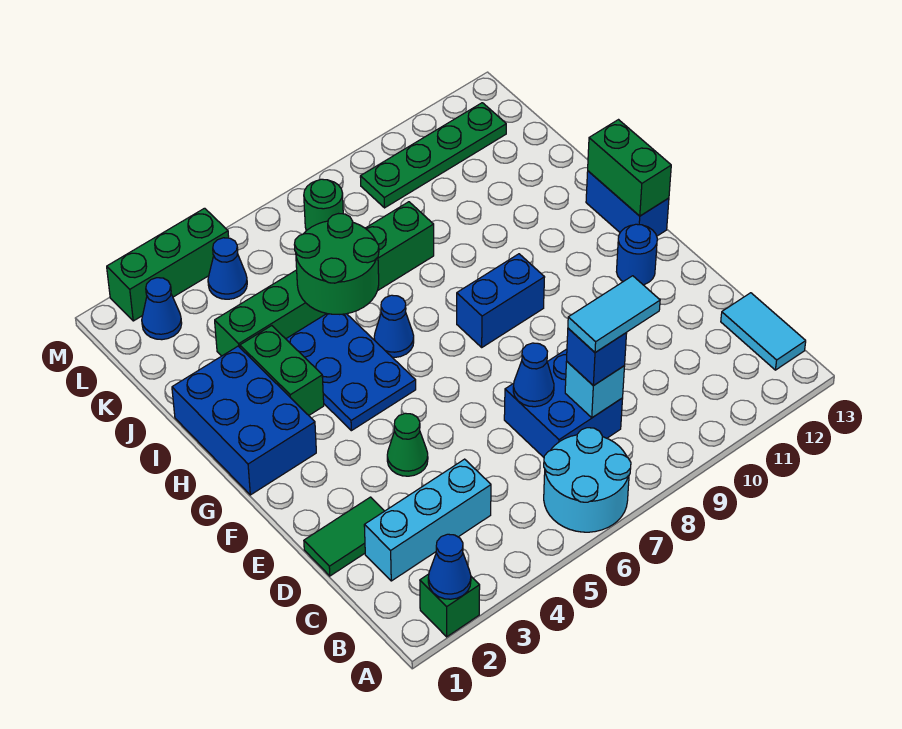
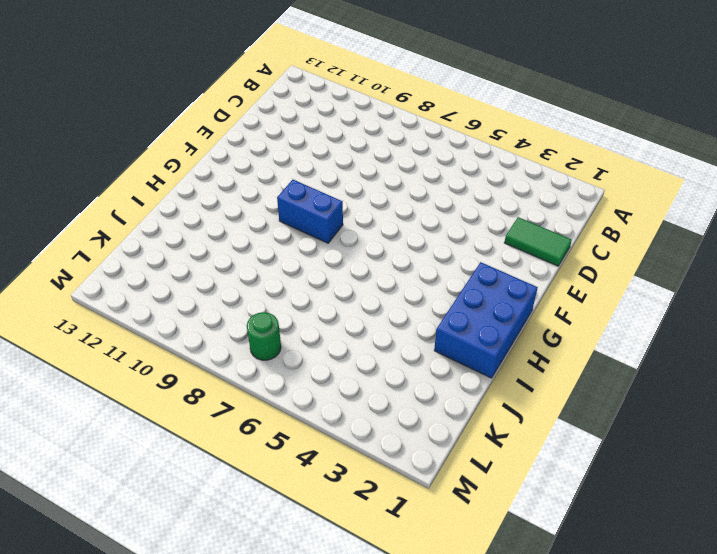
none -> green 1x1 brick [420,574,480,637]
none -> cyan 2x2 round brick [544,428,631,532]
none -> cyan 1x2 tile [721,293,806,370]

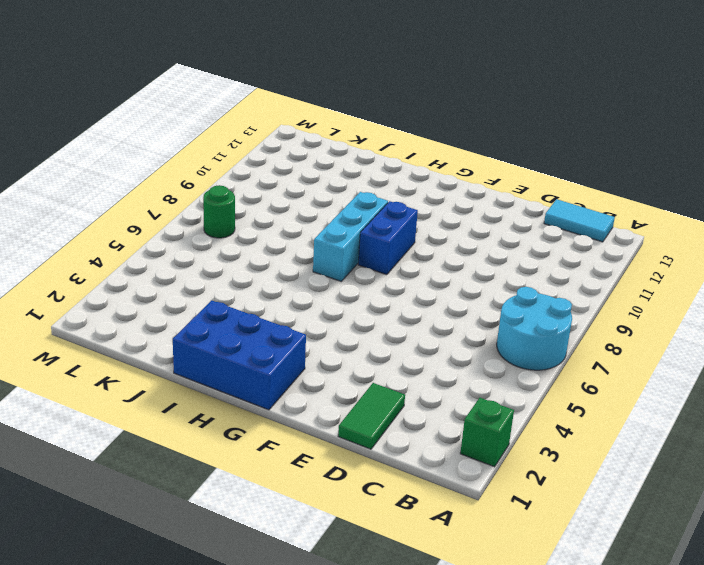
cyan 1x3 brick [313,192,388,281] -> cyan 1x3 brick moved to [364,459,491,581]
none -> blue 2x2 brick [504,349,623,457]
none -> green 1x1 cone [387,413,428,476]
none -> blue 1x1 round brick [616,224,657,285]

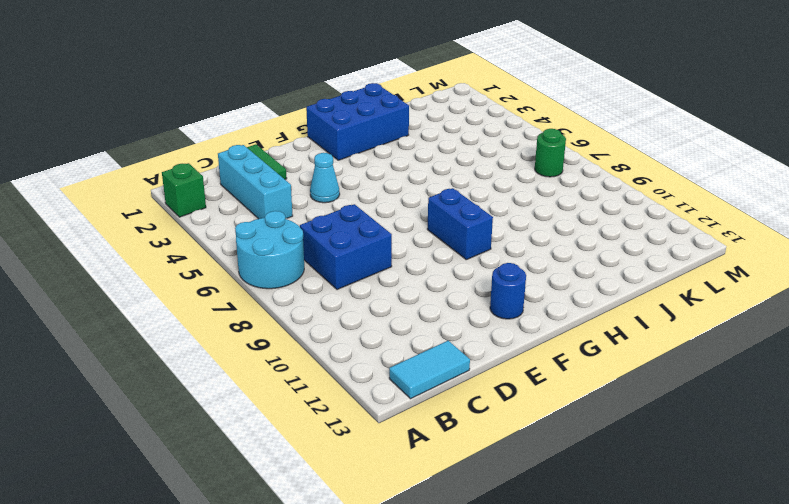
cyan 1x1 cone [310,153,340,203] -> green 1x1 cone [387,413,428,476]
none -> blue 2x3 plate [286,314,416,431]
none -> blue 1x2 brick [586,171,669,236]
none -> green 1x2 brick [240,326,324,415]

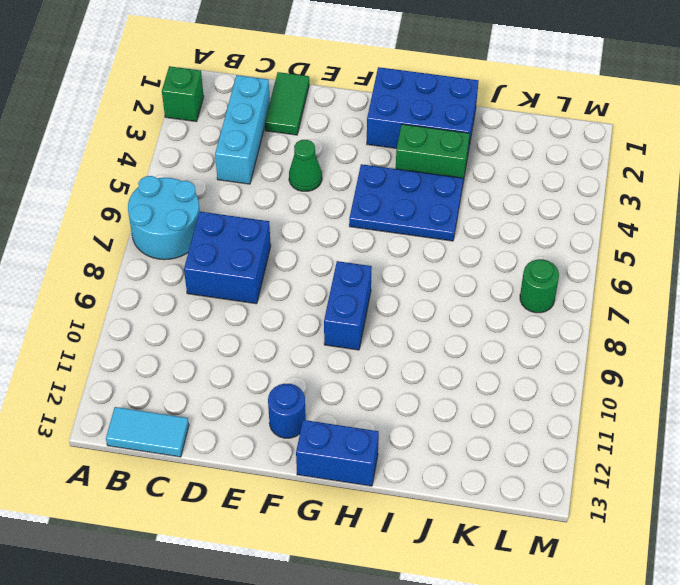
none -> blue 1x1 cone [374,295,414,357]
none -> green 1x6 brick [215,202,434,356]
none -> blue 1x1 cone [142,278,182,340]

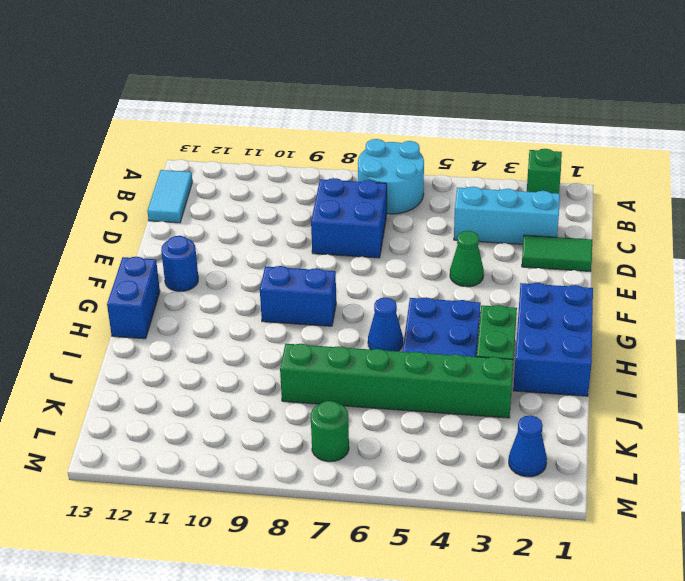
none -> blue 1x1 cone [208,238,247,299]
none -> green 1x4 plate [360,103,506,208]
none -> green 1x3 brick [107,208,229,321]

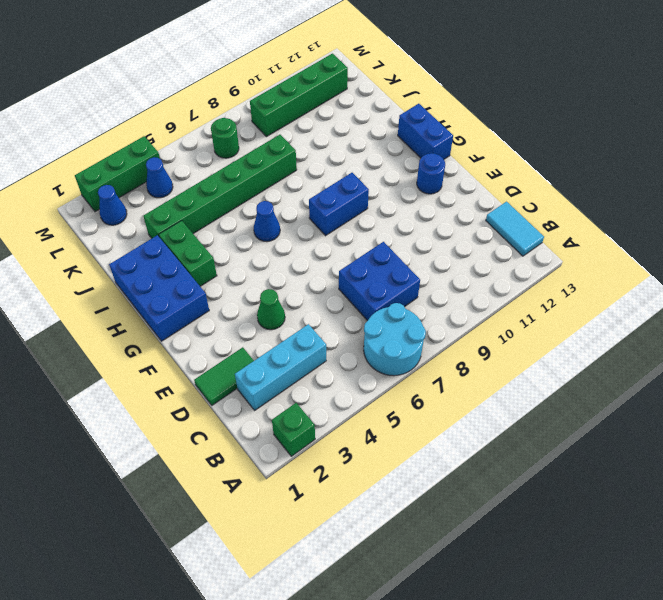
green 1x4 brick [250,54,348,137] -> green 1x4 plate [360,103,506,208]
none -> blue 2x3 plate [286,314,416,431]
none -> blue 1x1 cone [428,534,471,599]
none -> cyan 1x1 brick [565,362,625,418]

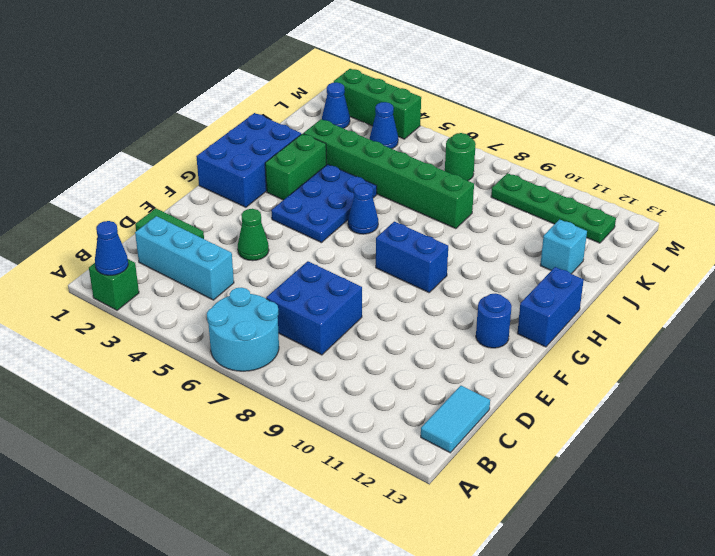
cyan 1x1 brick [540,219,587,274] -> cyan 1x1 brick moved to [565,362,625,418]
none -> blue 1x1 cone [513,343,554,407]
none -> green 1x2 brick [588,120,671,216]
none -> green 2x2 round brick [294,214,379,314]

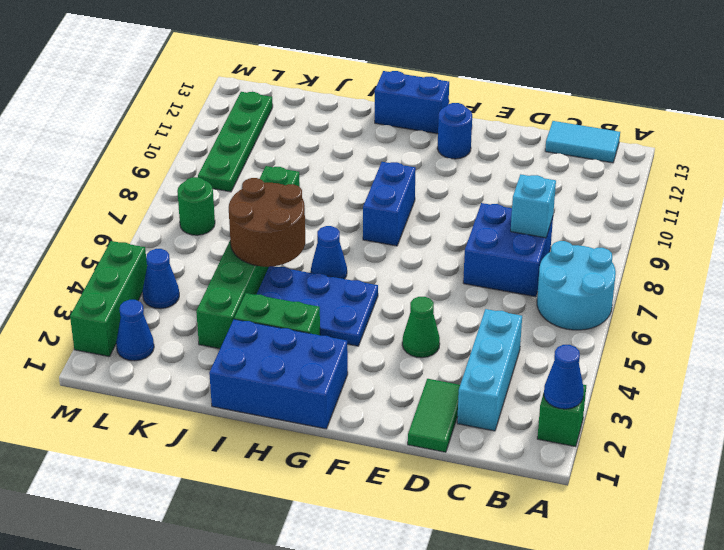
brown 2x2 round brick [229,178,305,267] -> green 2x2 round brick [294,214,379,314]
none -> blue 1x1 cone [513,343,554,407]
none -> green 1x2 brick [588,120,671,216]
none -> blue 1x1 brick [567,328,627,386]

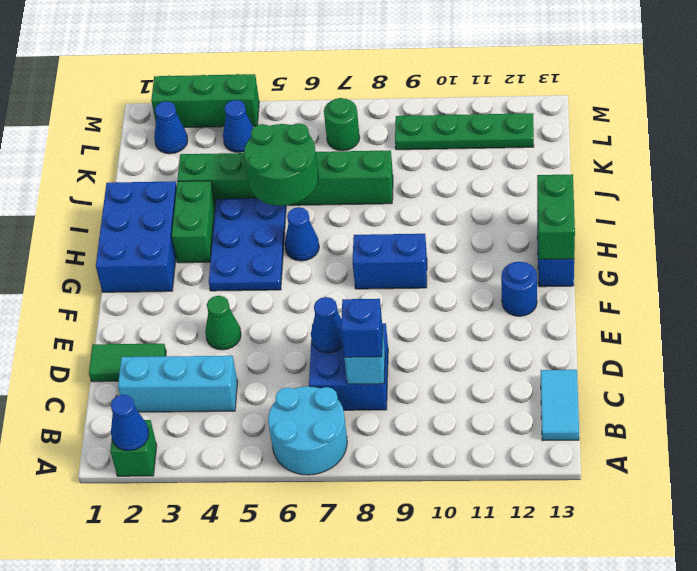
none -> cyan 1x2 tile [568,276,660,353]

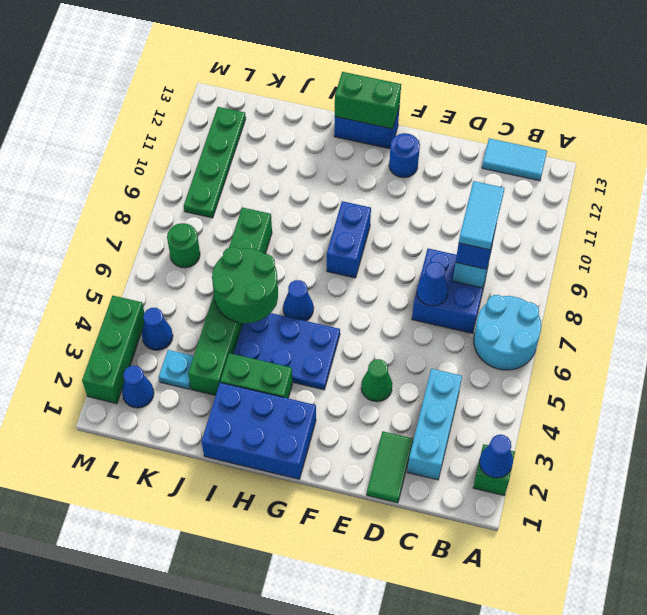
cyan 1x1 plate [159,350,194,389] -> none

